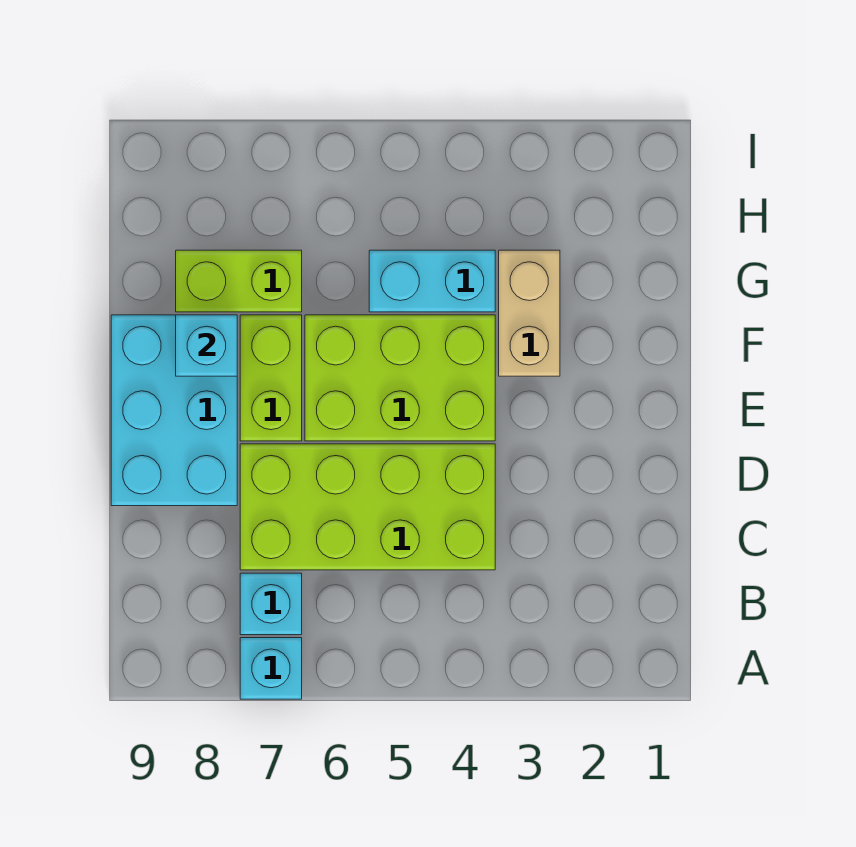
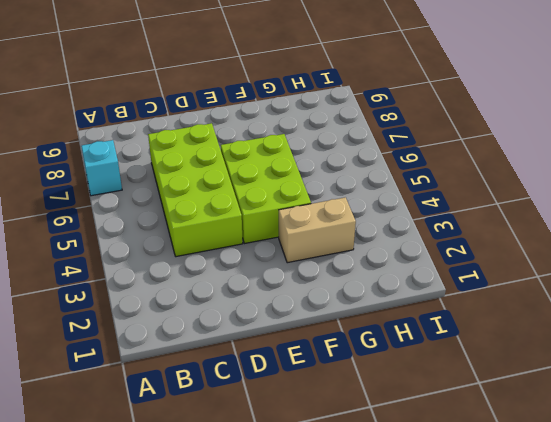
none -> cyan 1x1 brick [240,573,302,635]
none -> cyan 2x3 brick [111,315,237,506]

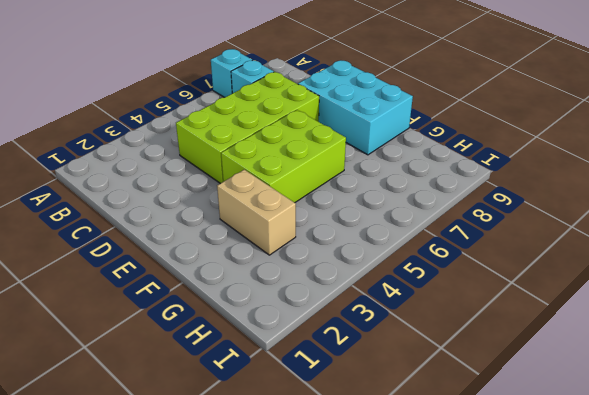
none -> lime 1x2 brick [240,315,302,441]
none -> cyan 1x2 brick [369,250,495,312]

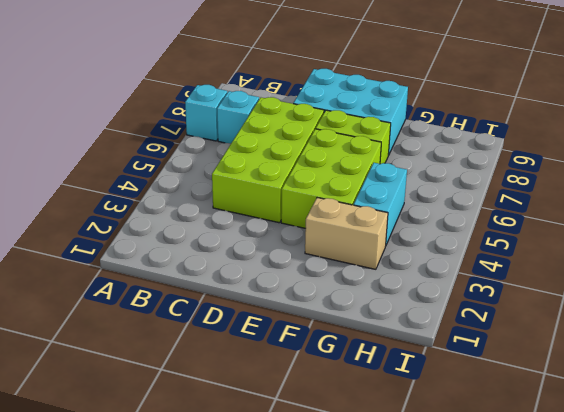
none -> lime 1x2 brick [176,250,302,312]
none -> cyan 1x1 brick [176,315,237,376]

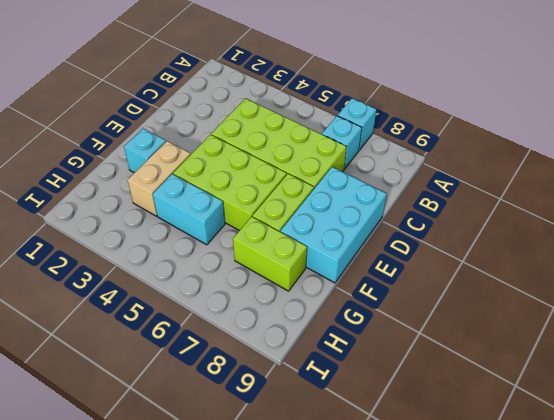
cyan 1x1 brick [124,129,166,173] -> cyan 1x1 brick moved to [176,315,237,376]

